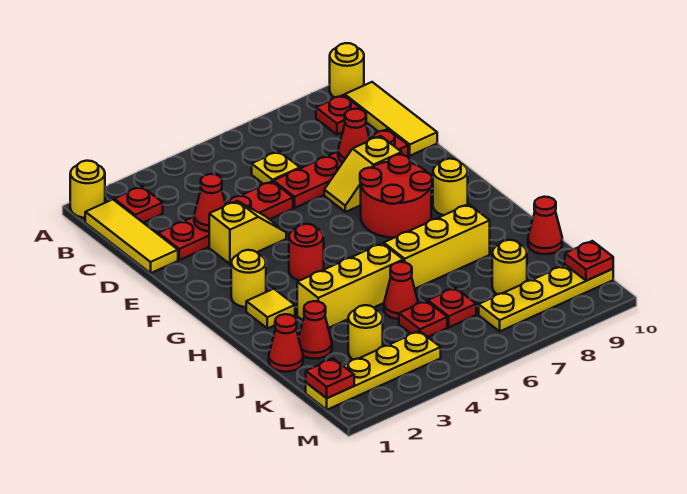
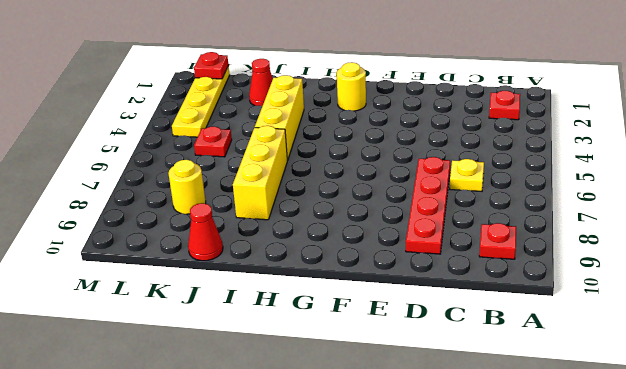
none -> yellow 1x1 round brick [70,161,105,218]
none -> yellow 1x1 round brick [330,43,364,98]
none -> yellow 1x3 tile [85,199,178,273]
none -> yellow 1x3 tile [345,82,437,156]

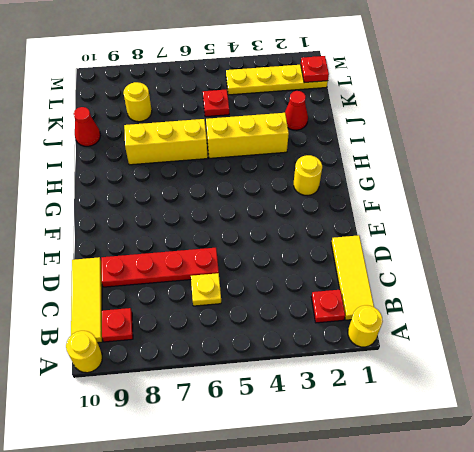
none -> red 1x4 plate [158,181,293,260]
none -> yellow 1x2 slope [209,201,286,264]
none -> yellow 1x2 slope [324,136,402,212]
none -> red 2x2 round brick [360,155,432,238]

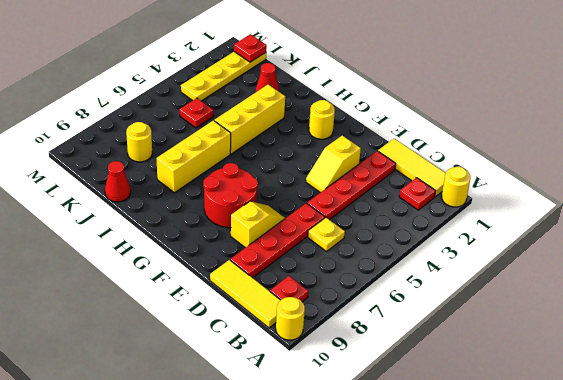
none -> red 1x1 round brick [289,224,324,281]
none -> yellow 1x1 round brick [433,159,468,215]
none -> yellow 1x1 tile [246,289,295,329]
none -> red 1x1 cone [269,314,303,372]

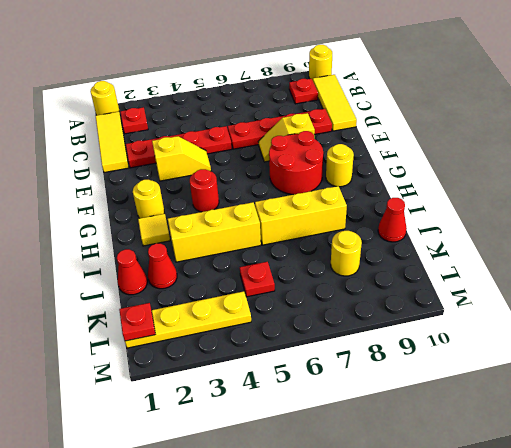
none -> yellow 1x1 plate [252,151,300,184]
none -> red 1x1 cone [384,262,418,319]
none -> yellow 1x1 round brick [348,305,383,360]
none -> red 1x1 plate [428,288,476,327]

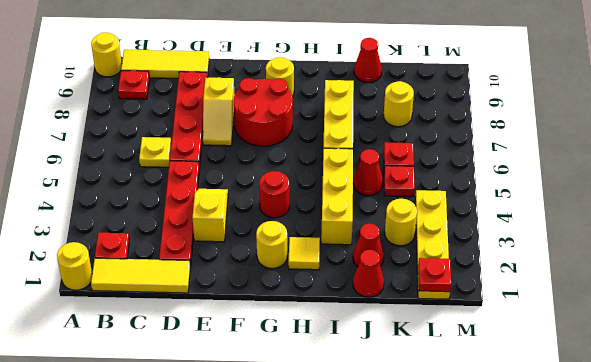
none -> yellow 1x4 plate [479,265,613,331]
none -> red 1x1 cone [194,174,226,231]
none -> red 1x1 cone [338,109,370,163]
none -> red 1x1 plate [565,241,613,281]

